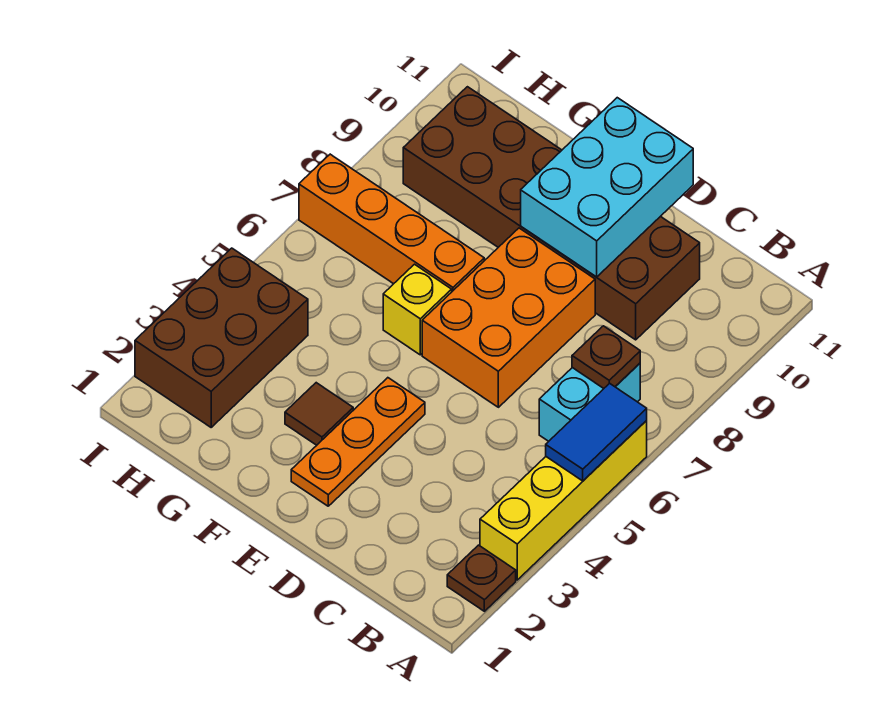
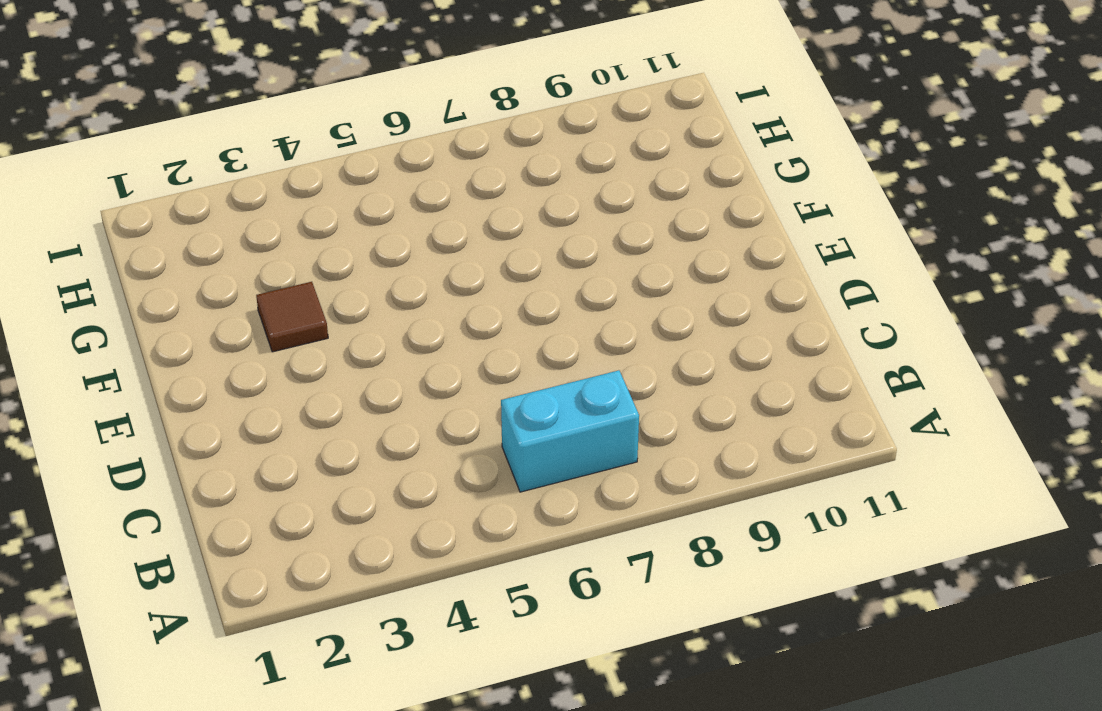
none -> brown 1x1 plate [447,545,516,611]
none -> yellow 1x4 brick [480,421,647,580]
none -> brown 2x6 brick [403,87,700,340]

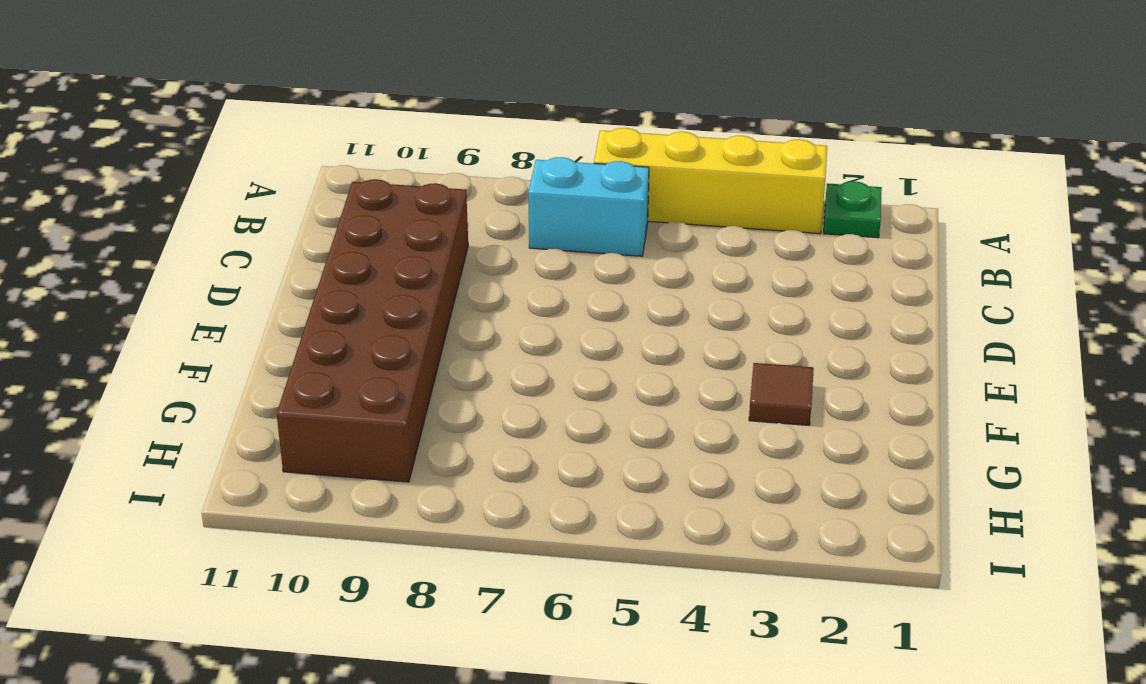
green 1x1 plate [824,181,882,238] -> brown 1x1 plate [447,545,516,611]
none -> orange 2x3 brick [422,228,595,407]
none -> orange 1x3 plate [291,378,425,506]
none -> yellow 1x1 brick [383,264,452,355]

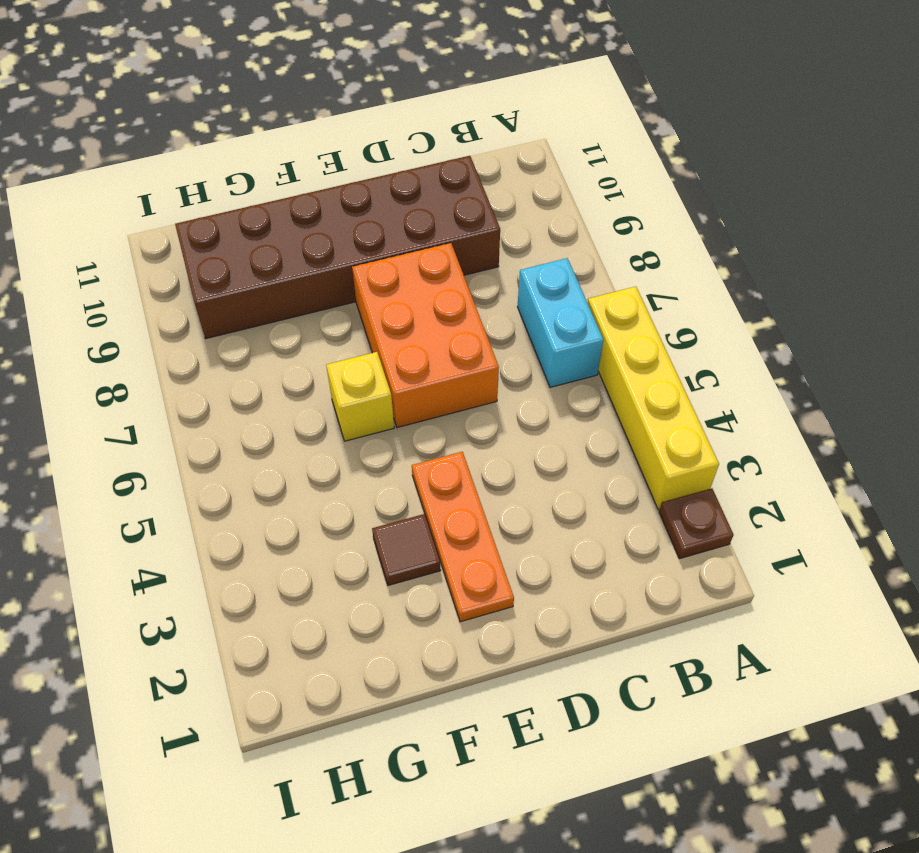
none -> orange 1x4 brick [299,154,484,291]
none -> brown 2x3 brick [135,248,308,427]
none -> blue 1x2 tile [546,383,647,481]

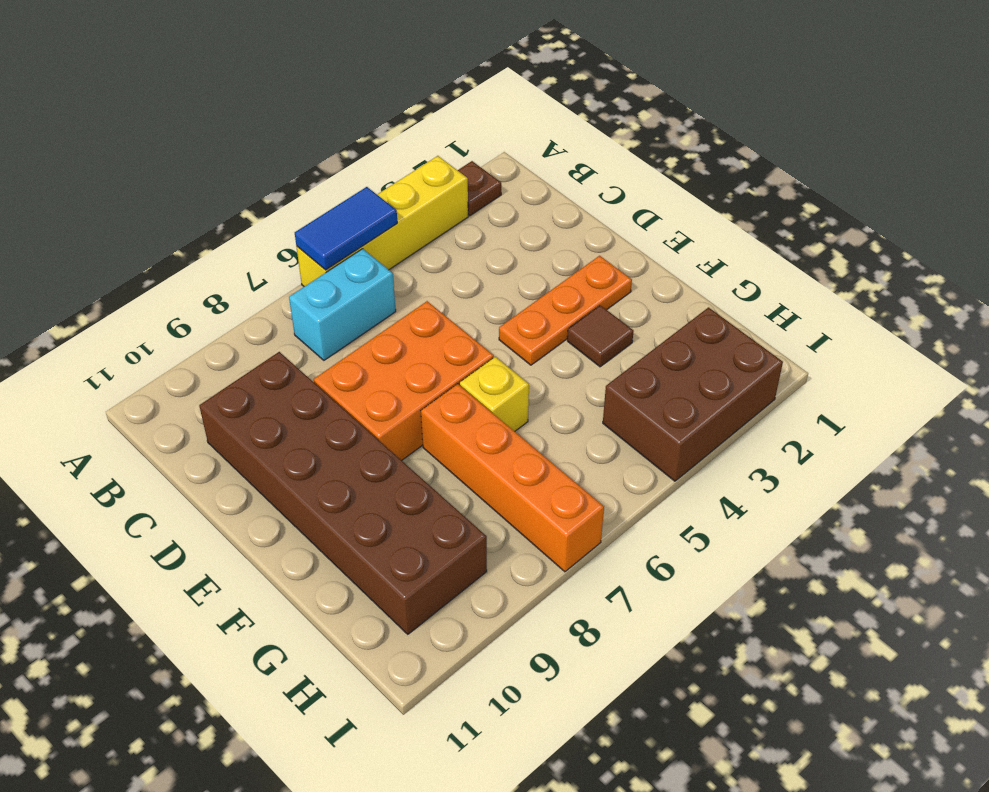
none -> brown 1x1 plate [572,326,640,388]
none -> cyan 2x3 brick [521,98,693,277]

